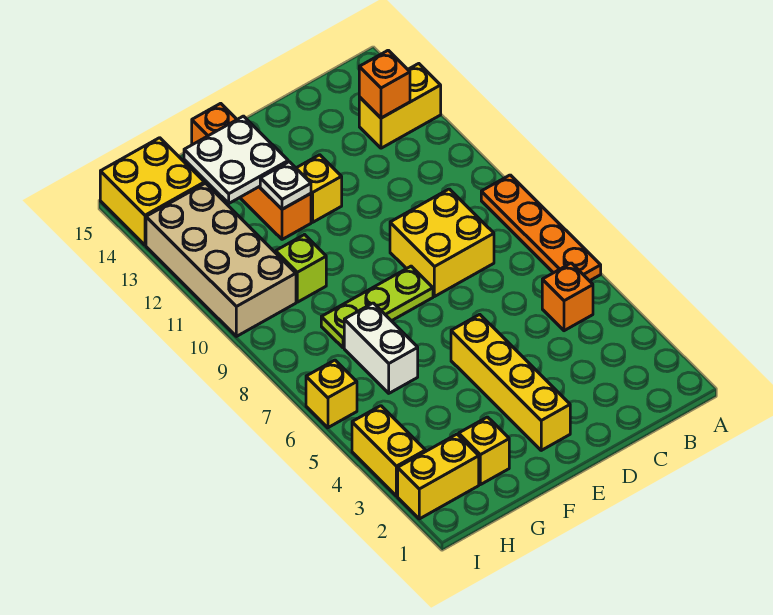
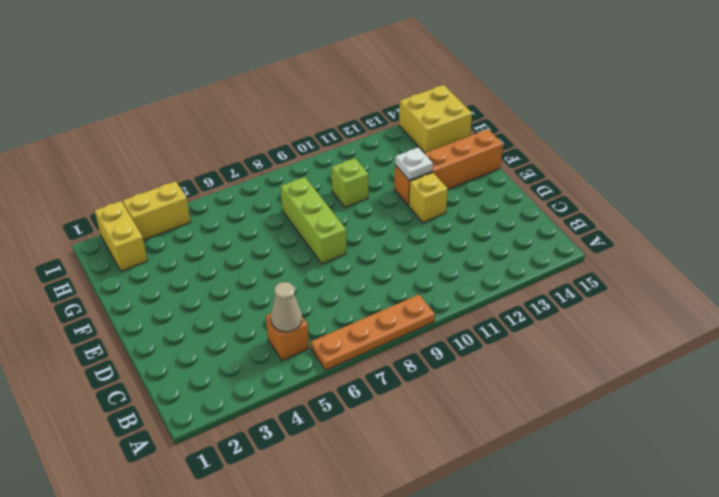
tan 1x1 cone [271,282,302,332] -> none
lime 1x3 brick [281,177,346,264] -> lime 1x3 plate [321,266,433,348]
none -> yellow 1x2 brick [359,64,441,148]
none -> yellow 2x2 brick [390,189,494,297]
none -> yellow 1x4 brick [451,314,570,450]

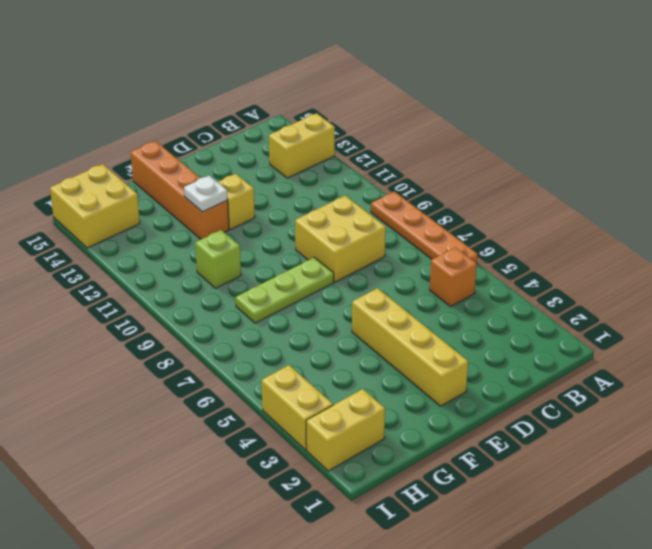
none -> yellow 1x1 brick [459,417,509,485]
none -> white 1x2 brick [344,303,418,393]
none -> tan 2x4 brick [146,183,296,336]

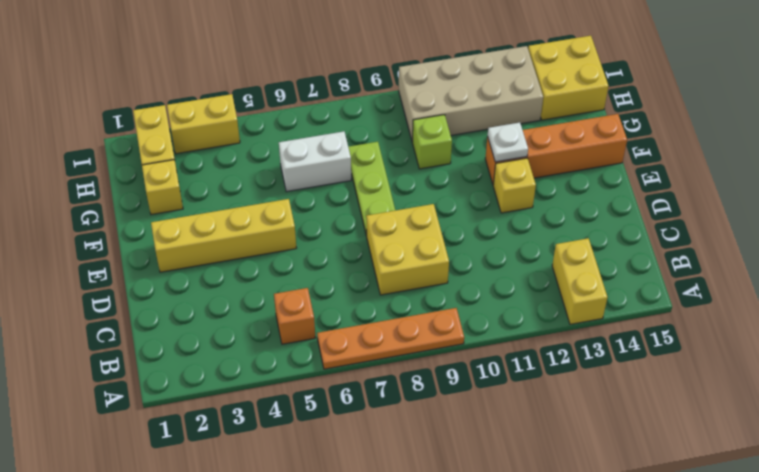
none -> yellow 1x1 brick [306,360,357,428]
none -> orange 1x1 brick [359,50,410,118]
none -> white 2x2 plate [184,116,288,203]

